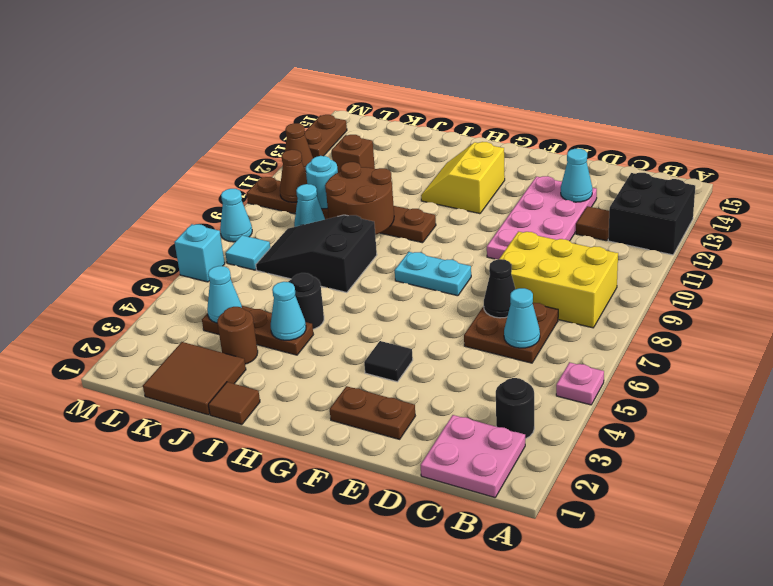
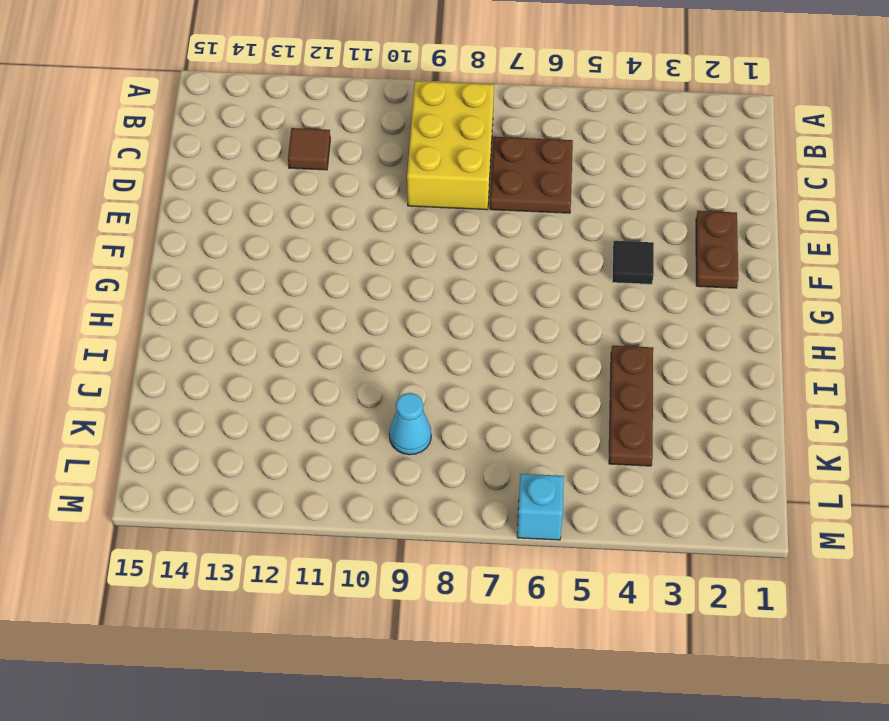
none -> pink 1x1 plate [556,362,604,405]
none -> black 2x2 brick [608,173,695,255]
none -> pink 2x2 plate [421,415,525,498]
none -> black 1x1 round brick [496,378,534,439]

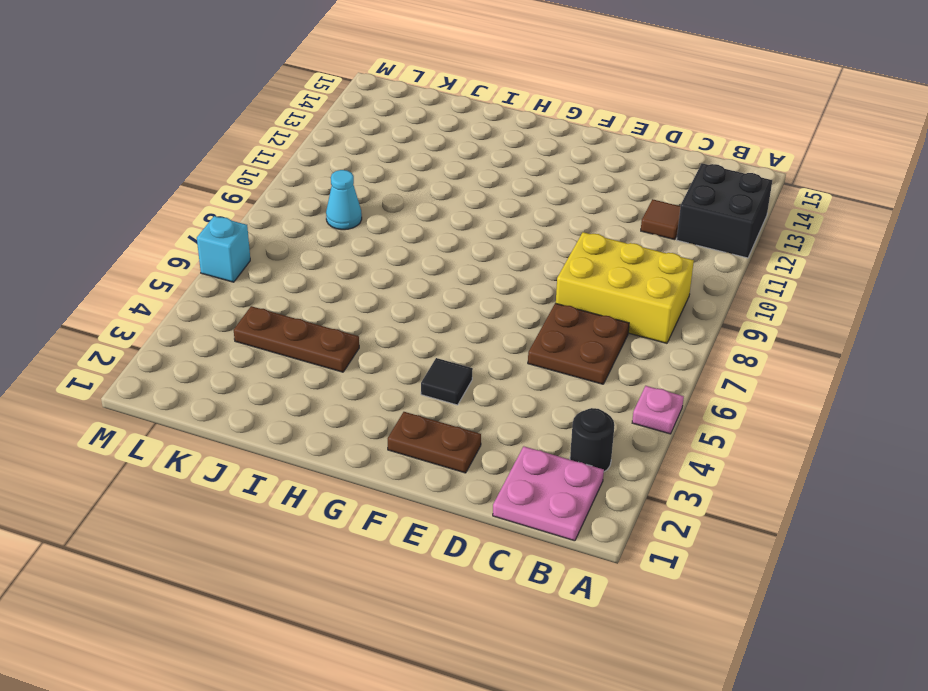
none -> pink 2x4 plate [487,176,597,259]
none -> cyan 1x2 plate [395,252,471,296]
none -> yellow 2x2 slope [421,142,505,214]
none -> brown 1x6 plate [247,177,436,243]

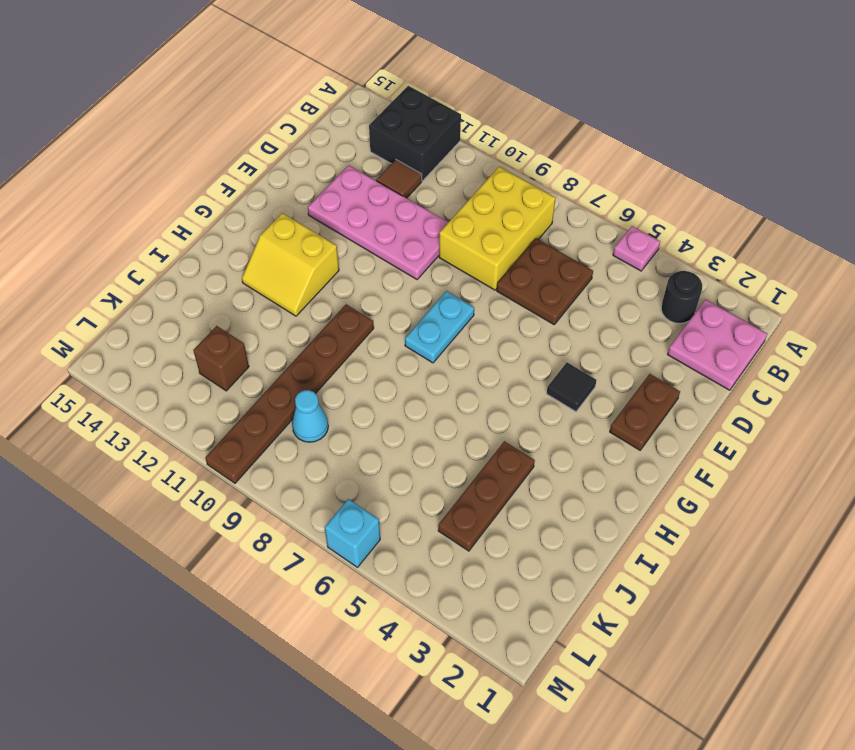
none -> brown 1x1 tile [208,382,260,425]
none -> black 1x1 round brick [288,273,324,329]
none -> black 2x3 slope [256,215,377,293]
none -> brown 2x2 tile [143,342,246,415]

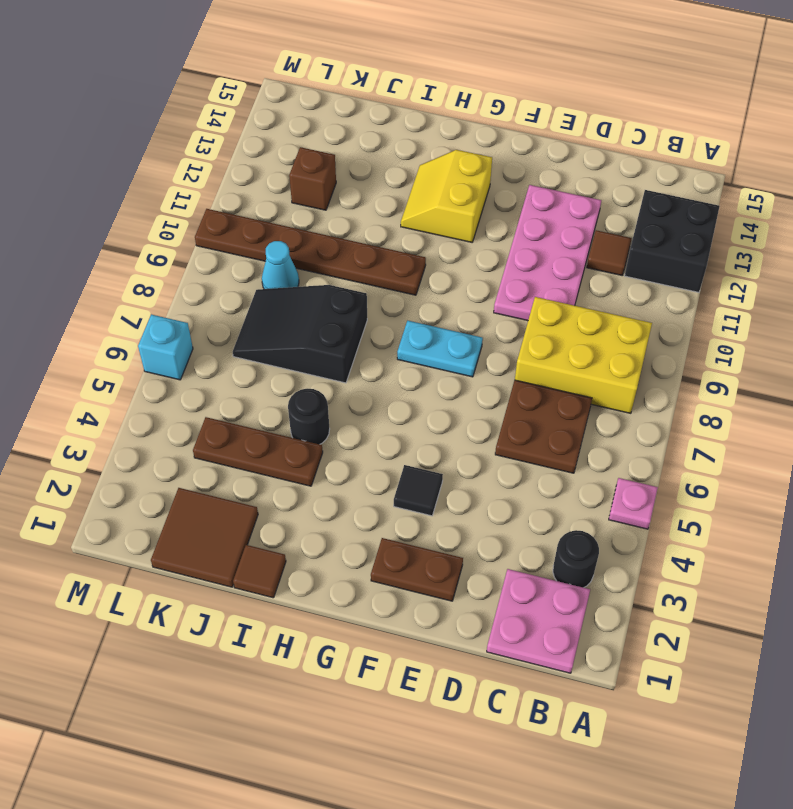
none -> brown 1x1 round brick [217,307,258,364]
none -> cyan 1x1 tile [225,235,270,270]
none -> cyan 1x1 cone [220,189,252,242]
none -> brown 1x1 cone [285,123,313,172]

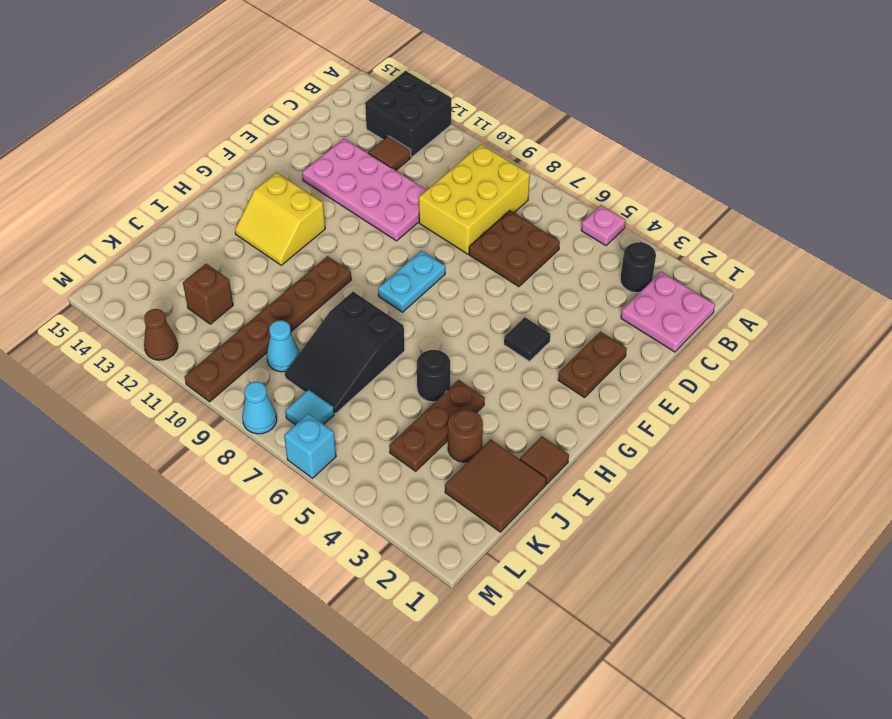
none -> brown 1x2 plate [305,115,347,158]
none -> cyan 1x1 cone [504,288,540,348]
none -> black 1x1 cone [484,259,515,318]
none -> cyan 1x1 cone [561,149,593,202]

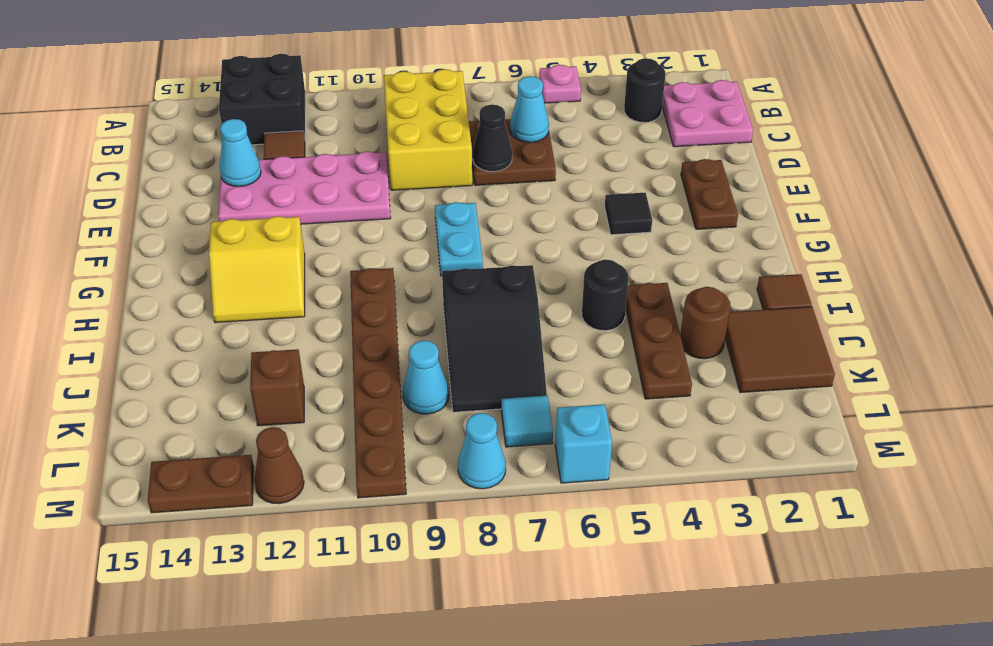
none -> cyan 1x1 cone [271,282,306,340]
none -> brown 2x2 round brick [325,162,394,235]
none -> cyan 1x1 cone [207,266,242,323]
none -> cyan 1x1 round brick [306,156,338,209]

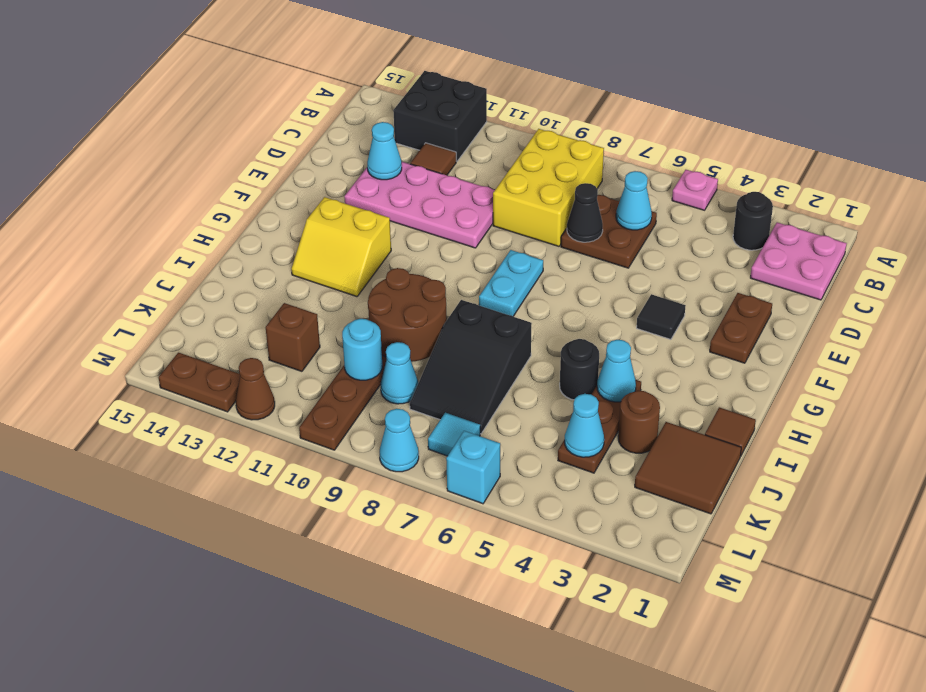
none -> brown 1x1 cone [280,150,307,202]

